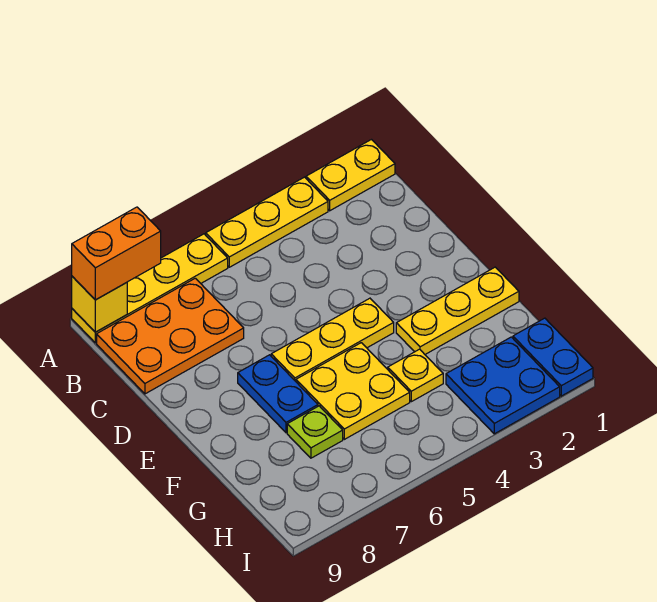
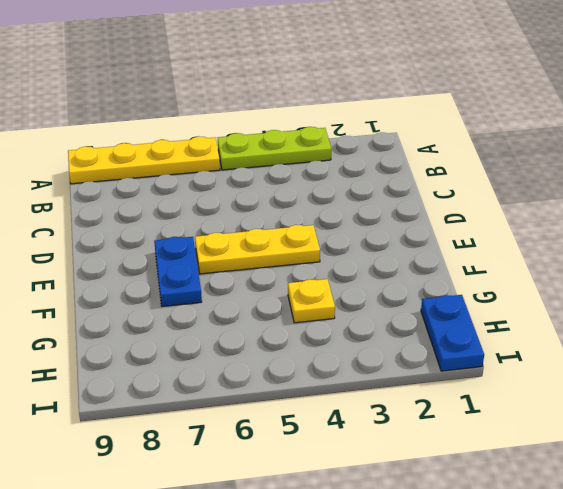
lime 1x3 plate [218,127,331,170] -> yellow 1x3 plate [206,177,328,267]
none -> yellow 1x2 plate [306,140,395,211]
none -> orange 2x3 plate [97,278,244,394]
none -> yellow 1x3 plate [396,267,519,354]

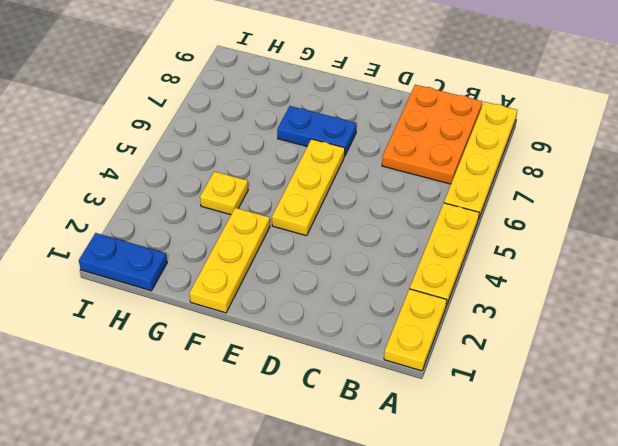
none -> yellow 2x2 plate [296,343,410,439]
none -> lime 1x1 plate [287,406,343,458]
none -> blue 2x2 plate [446,337,560,434]

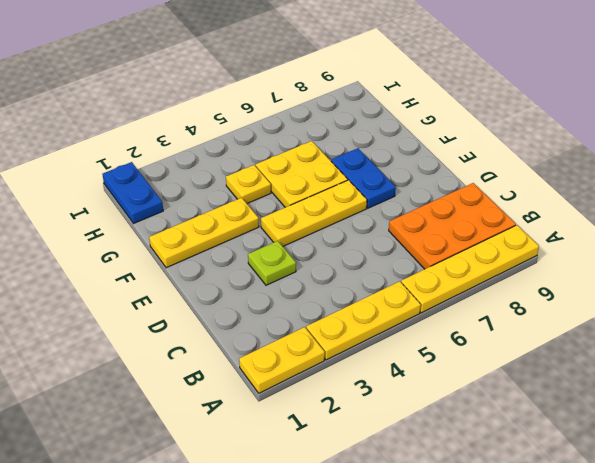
lime 1x1 plate [248,241,296,285] -> lime 1x1 plate moved to [287,406,343,458]
none -> blue 2x2 plate [446,337,560,434]
none -> yellow 1x1 brick [72,276,127,332]
none -> orange 1x2 brick [72,207,161,300]

